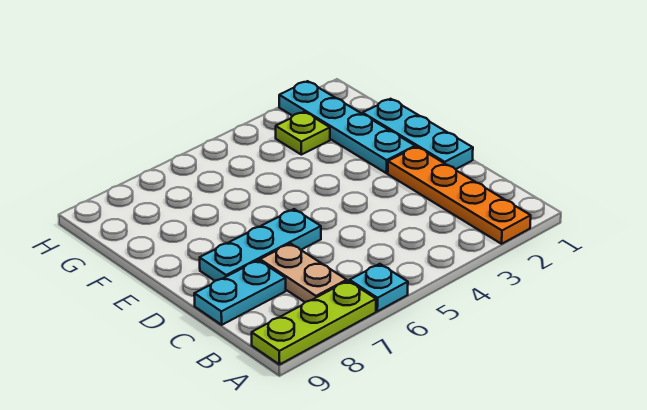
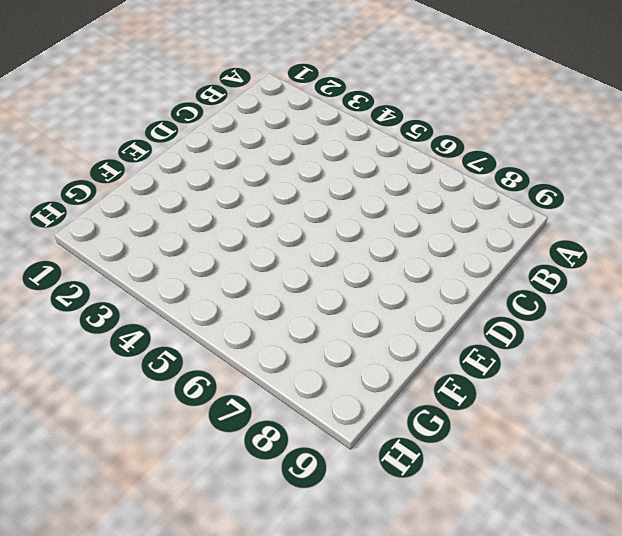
none -> orange 1x4 plate [388,147,531,244]
none -> cyan 1x1 plate [350,264,408,311]

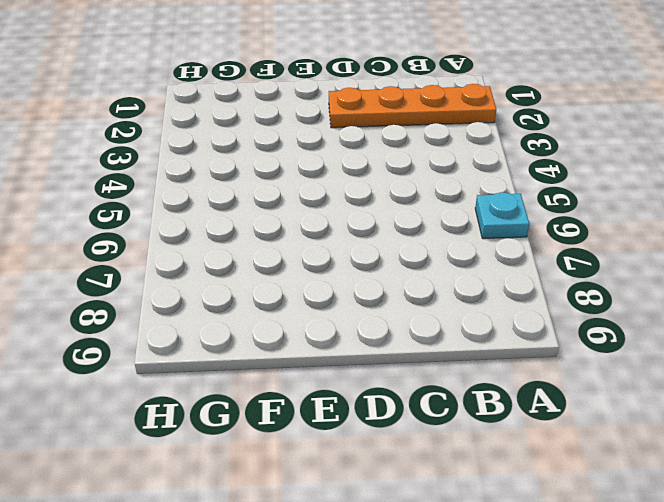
none -> lime 1x3 plate [252,281,376,365]
none -> tan 1x2 plate [260,243,347,302]

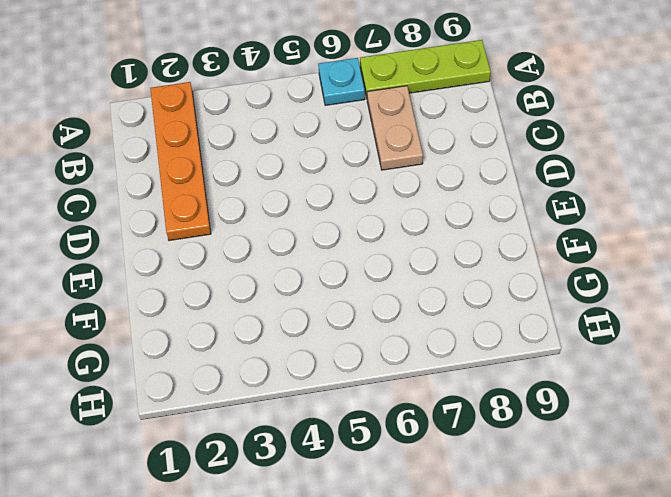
none -> cyan 1x2 plate [194,260,286,325]
none -> cyan 1x3 plate [363,99,473,169]

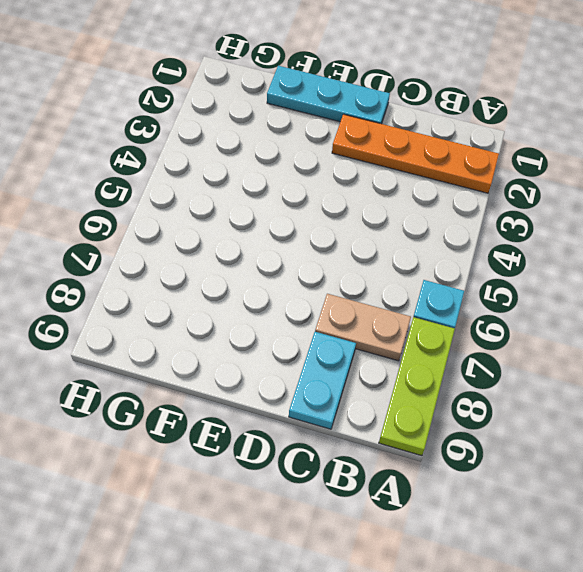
none -> cyan 1x3 plate [200,209,321,281]
none -> cyan 1x4 plate [279,81,415,173]

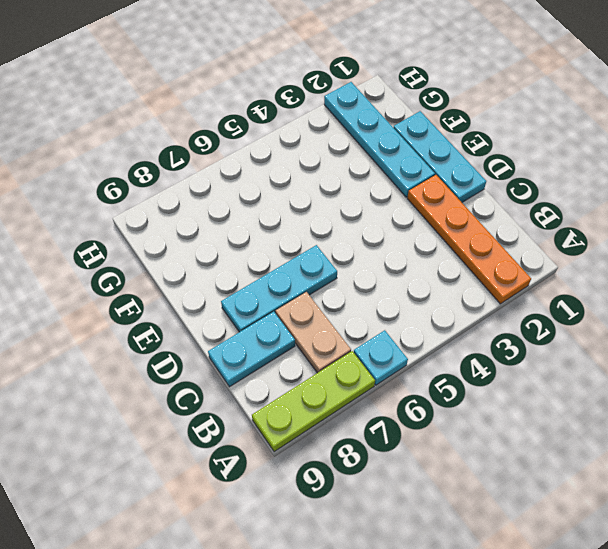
none -> lime 1x1 plate [276,112,330,155]

